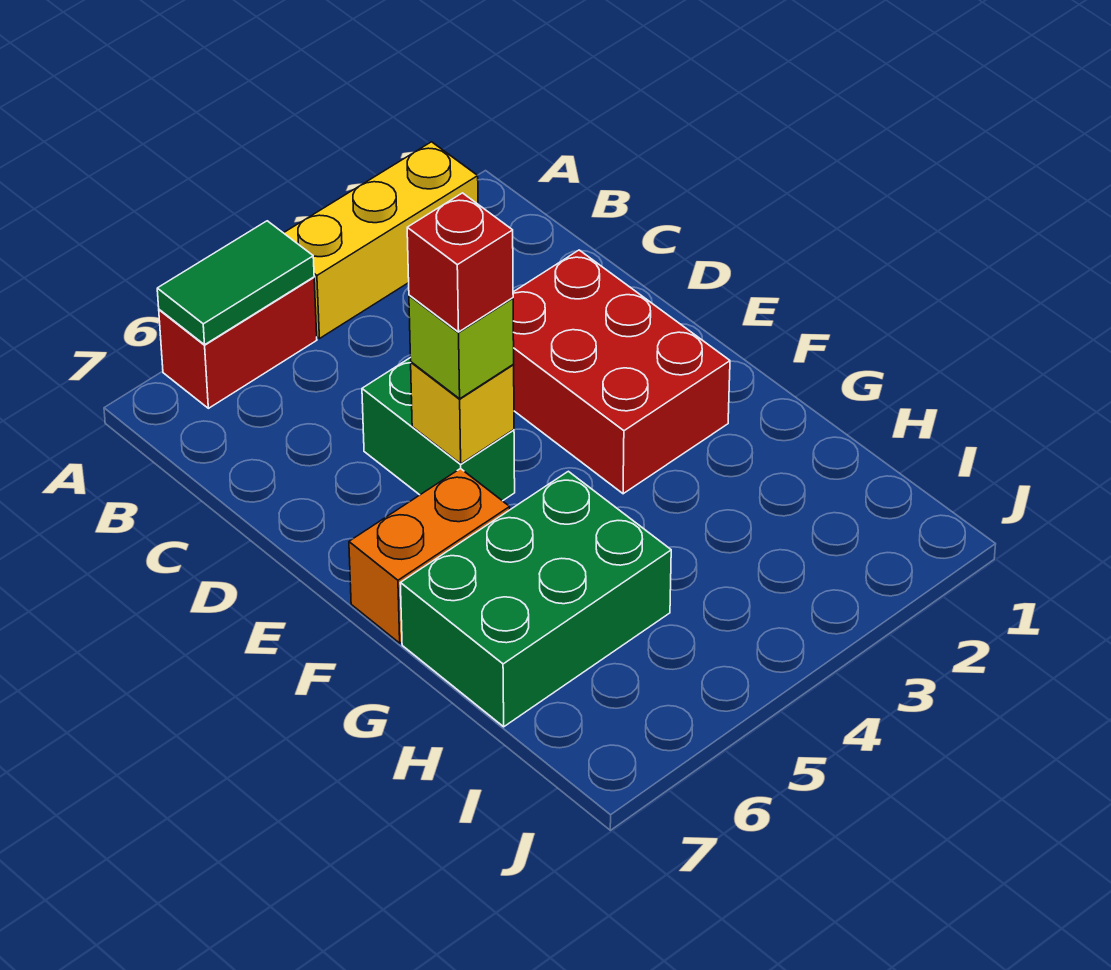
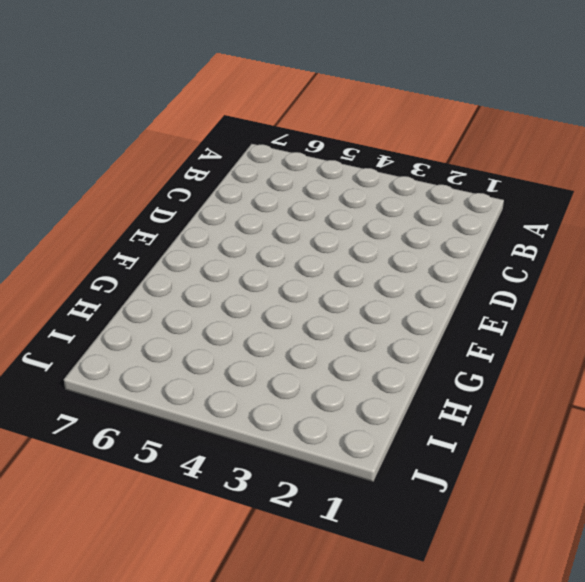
none -> yellow 1x3 brick [284,142,478,339]
none -> red 1x2 brick [159,277,317,408]

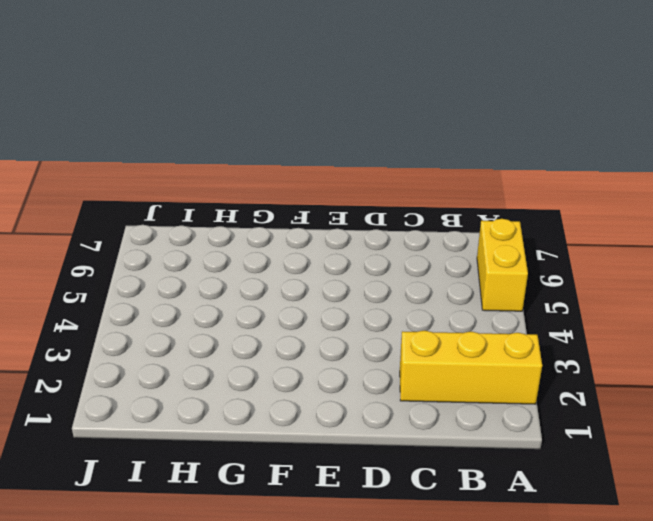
yellow 1x3 brick [400,330,542,404] -> yellow 1x3 brick turned to [284,142,478,339]
yellow 1x2 brick [477,219,528,311] -> red 1x2 brick [159,277,317,408]
none -> red 2x3 brick [513,250,730,494]
none -> green 1x2 brick [362,357,515,501]

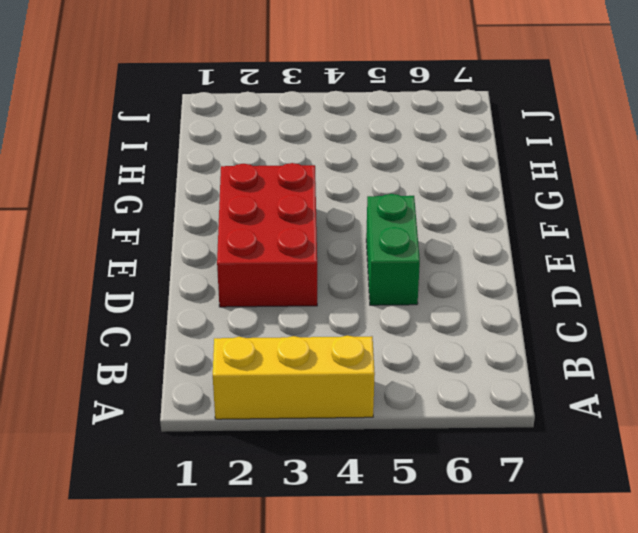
none -> red 1x2 brick [159,277,317,408]
none -> orange 1x2 brick [349,468,510,643]

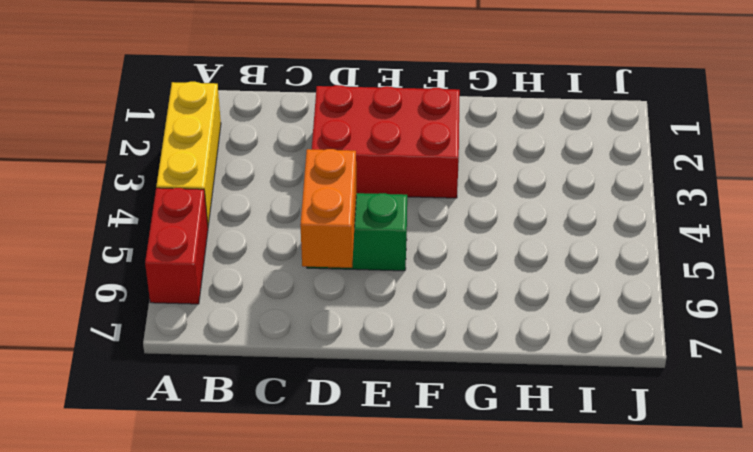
orange 1x2 brick [300,149,356,268] -> orange 1x2 brick moved to [349,468,510,643]
none -> green 2x3 brick [400,471,671,727]
none -> green 1x2 tile [157,221,314,345]

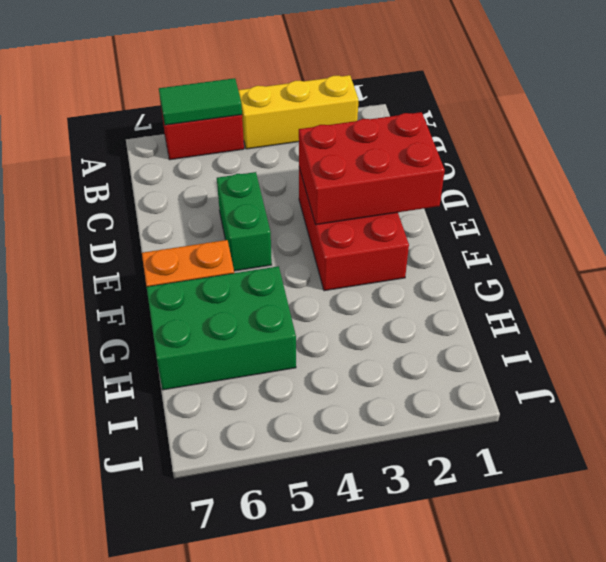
red 2x3 brick [299,112,445,225] -> none
none -> yellow 1x1 brick [411,362,514,464]
none -> lime 1x1 brick [409,295,514,399]

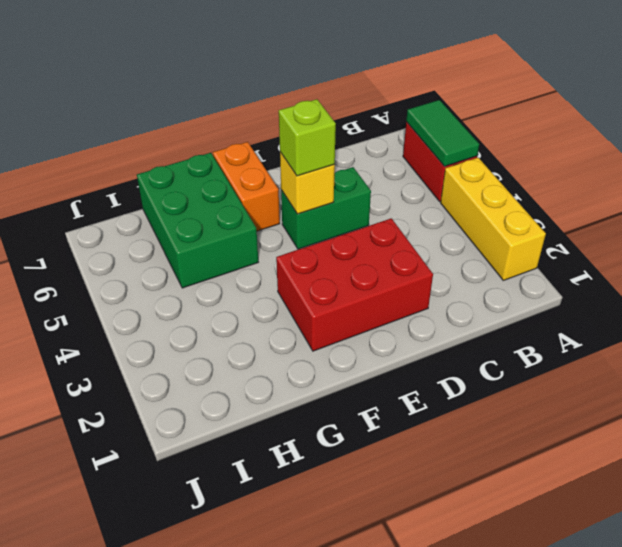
none -> red 1x1 brick [407,193,513,332]

